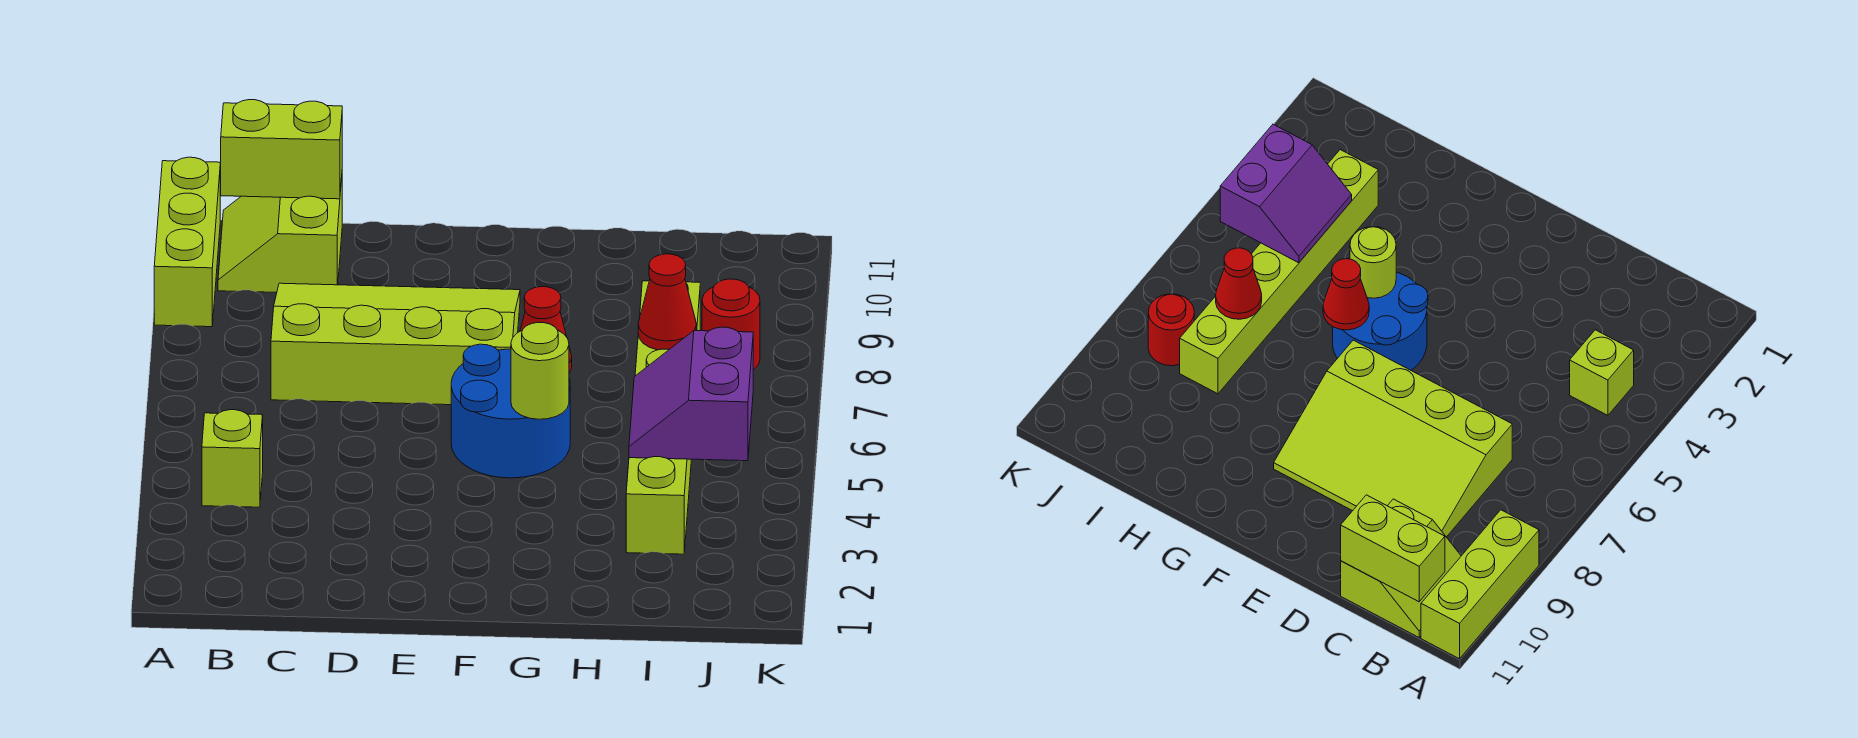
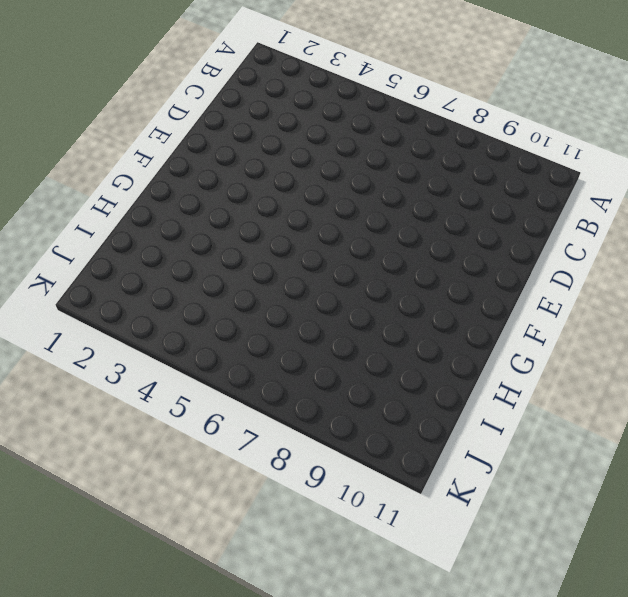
none -> lime 1x3 brick [154,157,220,327]
none -> lime 1x1 brick [202,410,263,507]
none -> lime 2x2 slope [218,178,342,292]

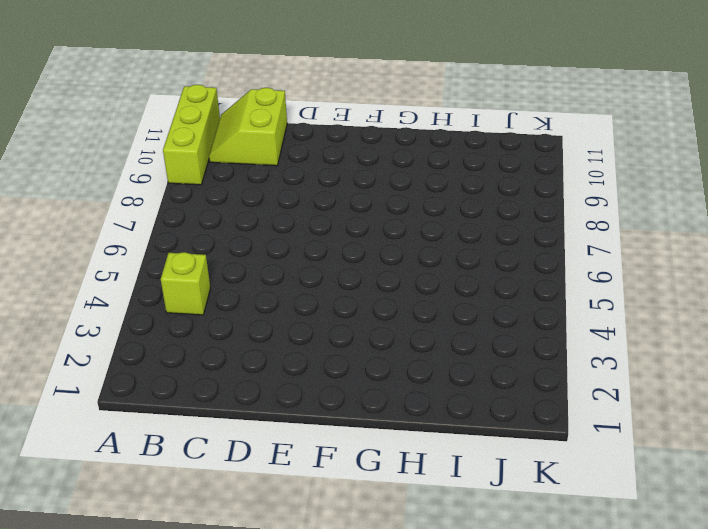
none -> lime 3x4 slope [271,283,520,405]
none -> blue 2x2 round brick [451,344,570,478]
none -> lime 1x6 brick [626,281,700,554]

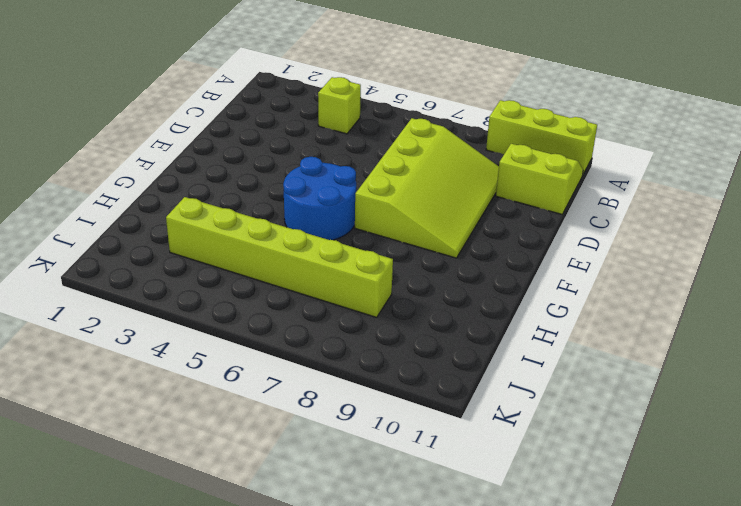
none -> red 1x1 round brick [702,279,760,370]
none -> lime 1x2 brick [221,100,342,199]
none -> lime 1x1 round brick [511,322,569,419]

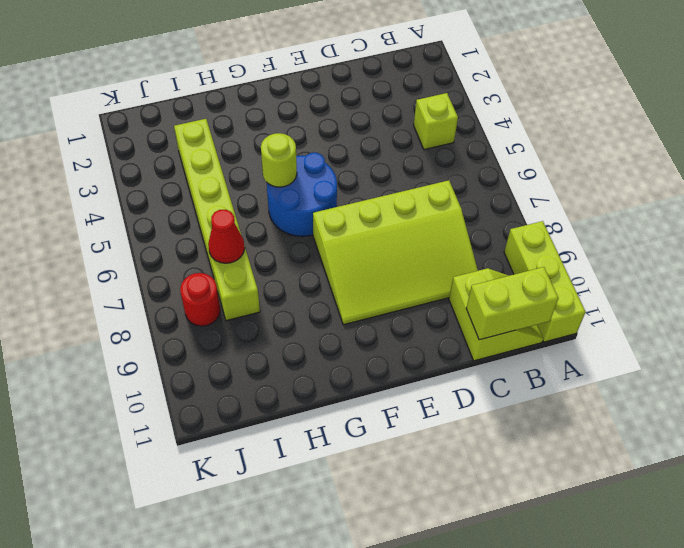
none -> red 1x1 cone [520,287,572,373]
none -> purple 2x2 slope [629,327,753,461]

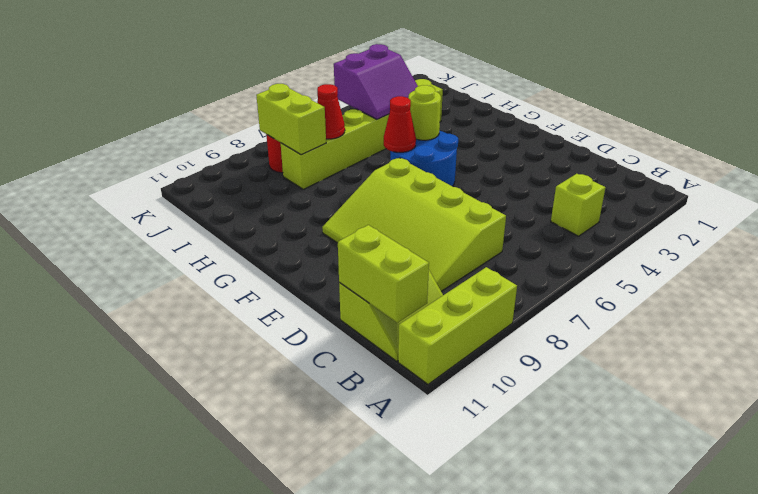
lime 1x2 brick [256,84,326,155] -> none

